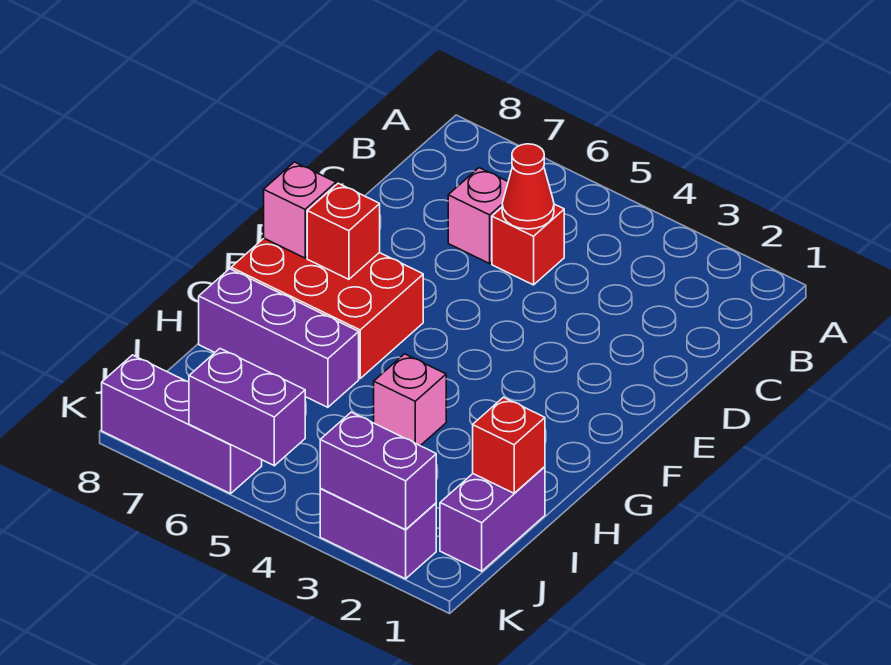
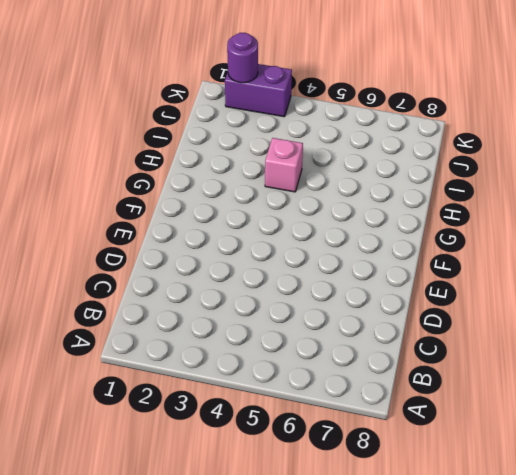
purple 1x1 round brick [227,33,258,83] -> purple 1x2 brick [320,412,436,530]
none -> red 1x1 brick [492,204,564,285]
none -> pink 1x1 brick [448,168,508,264]
none -> red 2x3 brick [231,238,423,378]

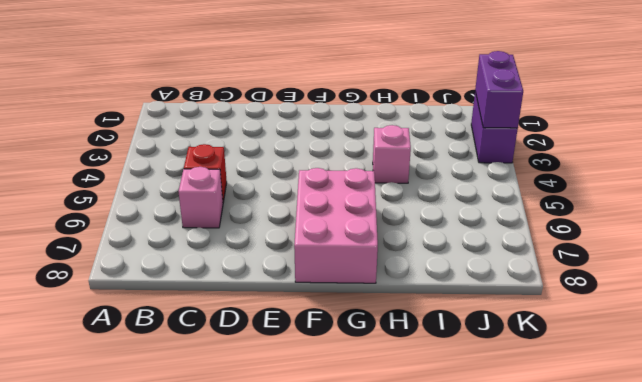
pink 2x3 brick [294,168,378,283] -> red 2x3 brick [231,238,423,378]
none -> purple 1x3 brick [199,269,359,407]
none -> purple 1x2 brick [440,467,545,571]
none -> purple 1x3 brick [102,355,262,494]

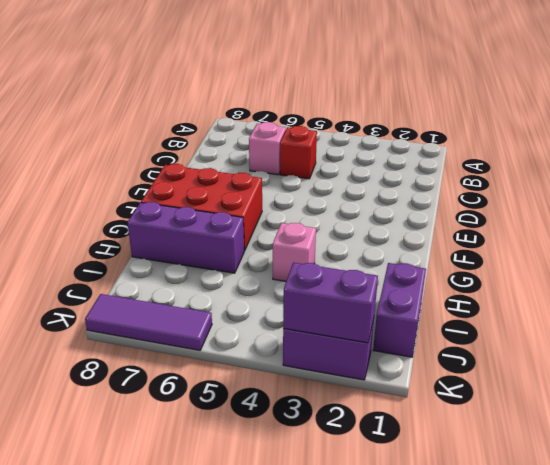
purple 1x3 tile [85,294,212,350] -> purple 1x3 brick [102,355,262,494]
none -> red 1x1 cone [502,144,554,229]
none -> red 1x1 brick [307,183,380,279]
none -> pink 1x1 brick [264,162,336,258]

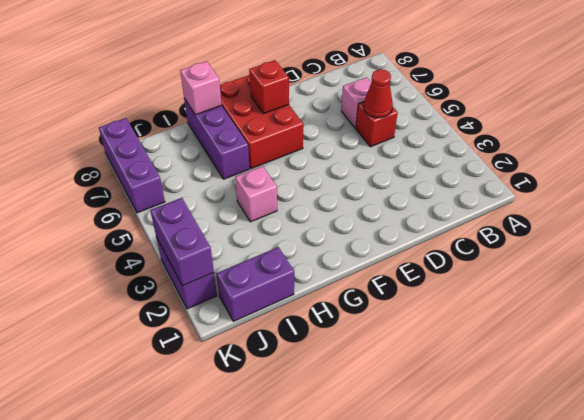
pink 1x1 brick [180,61,222,115] -> pink 1x1 brick moved to [264,162,336,258]
none -> red 1x1 brick [473,397,545,493]
none -> purple 1x2 brick [189,349,305,466]

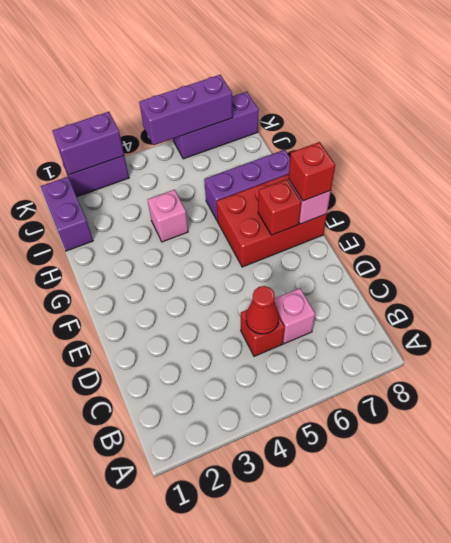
red 1x1 brick [289,142,335,201] -> red 1x1 brick moved to [473,397,545,493]
purple 1x3 brick [139,75,233,145] -> purple 1x2 brick [189,349,305,466]

